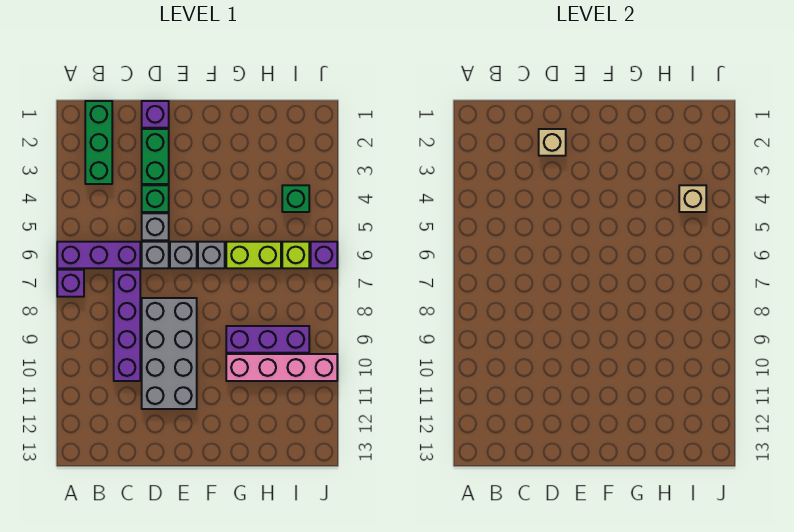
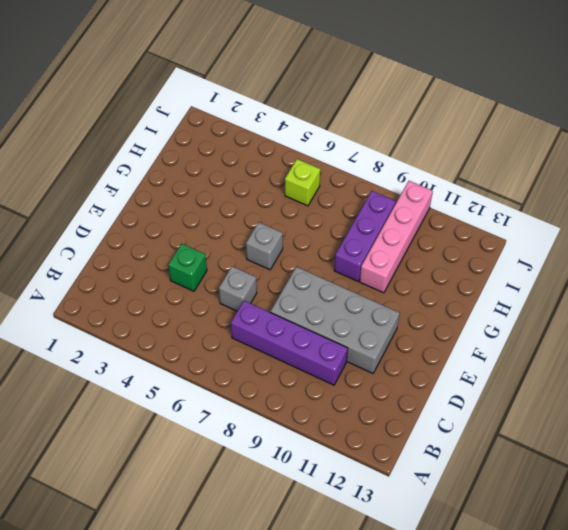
none -> purple 1x3 brick [57,242,140,268]
none -> purple 1x1 brick [57,270,84,297]
none -> green 1x3 brick [85,101,112,184]

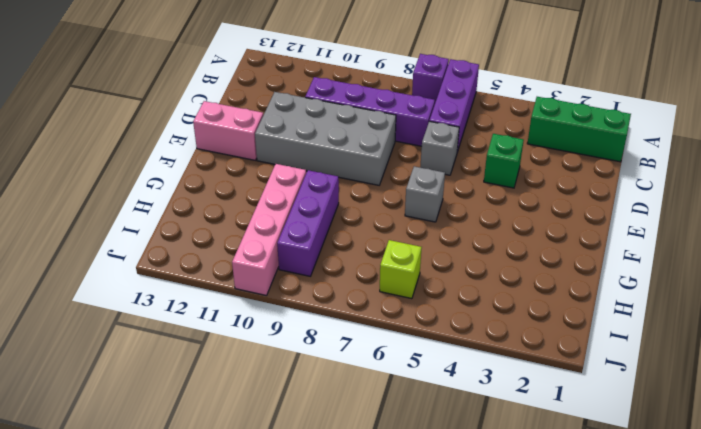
pink 1x2 brick [193,101,263,160] -> none
none -> purple 1x1 brick [142,101,169,128]
none -> green 1x2 brick [142,129,169,184]
none -> grey 1x1 brick [142,213,169,240]

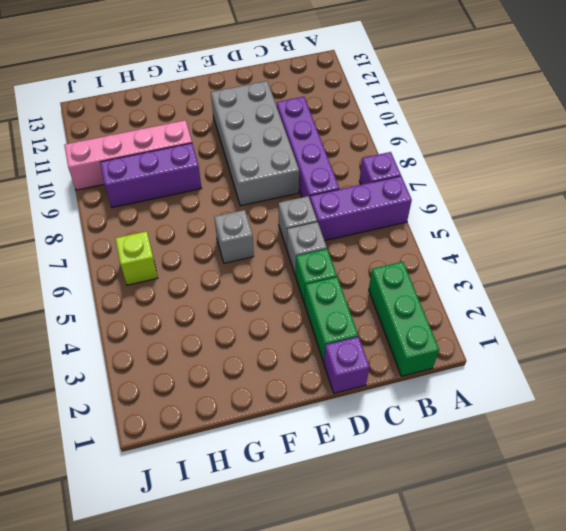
none -> grey 1x1 brick [170,242,197,268]
none -> lime 1x2 brick [226,242,281,268]
none -> green 1x1 brick [282,185,309,212]

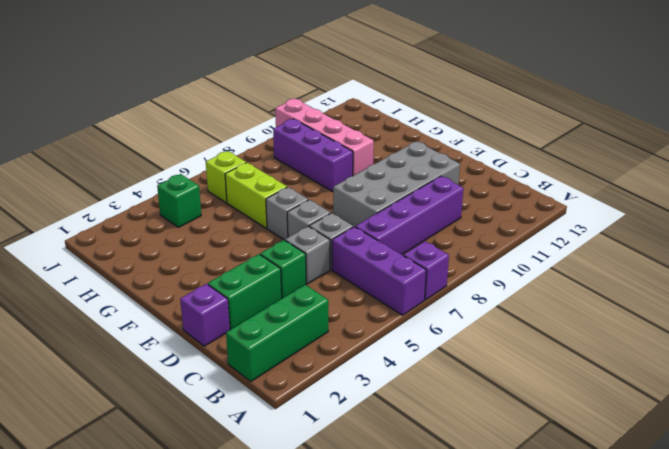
none -> purple 1x1 brick [311,242,337,268]
none -> tan 1x1 brick [539,129,566,156]
none -> tan 1x1 brick [679,185,706,212]

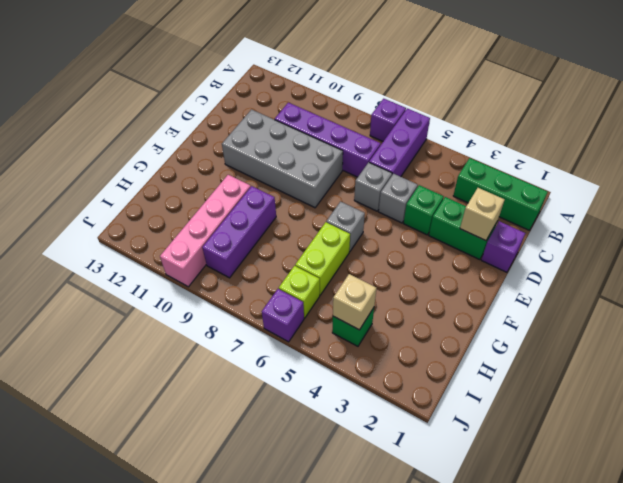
none -> grey 1x1 brick [170,242,197,268]

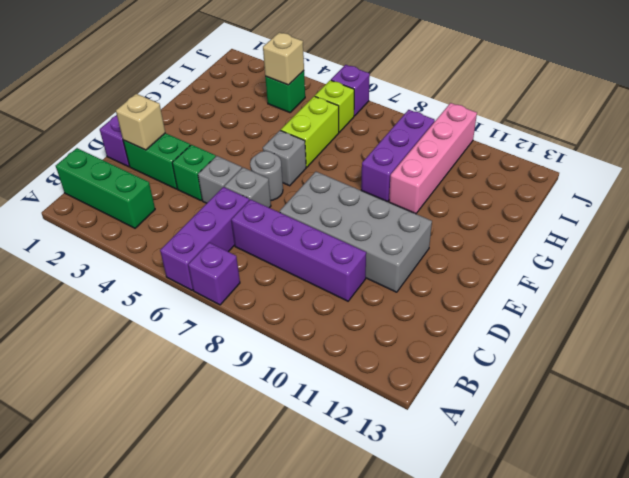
grey 1x1 round brick [250,151,283,201] -> grey 1x1 brick [170,242,197,268]

